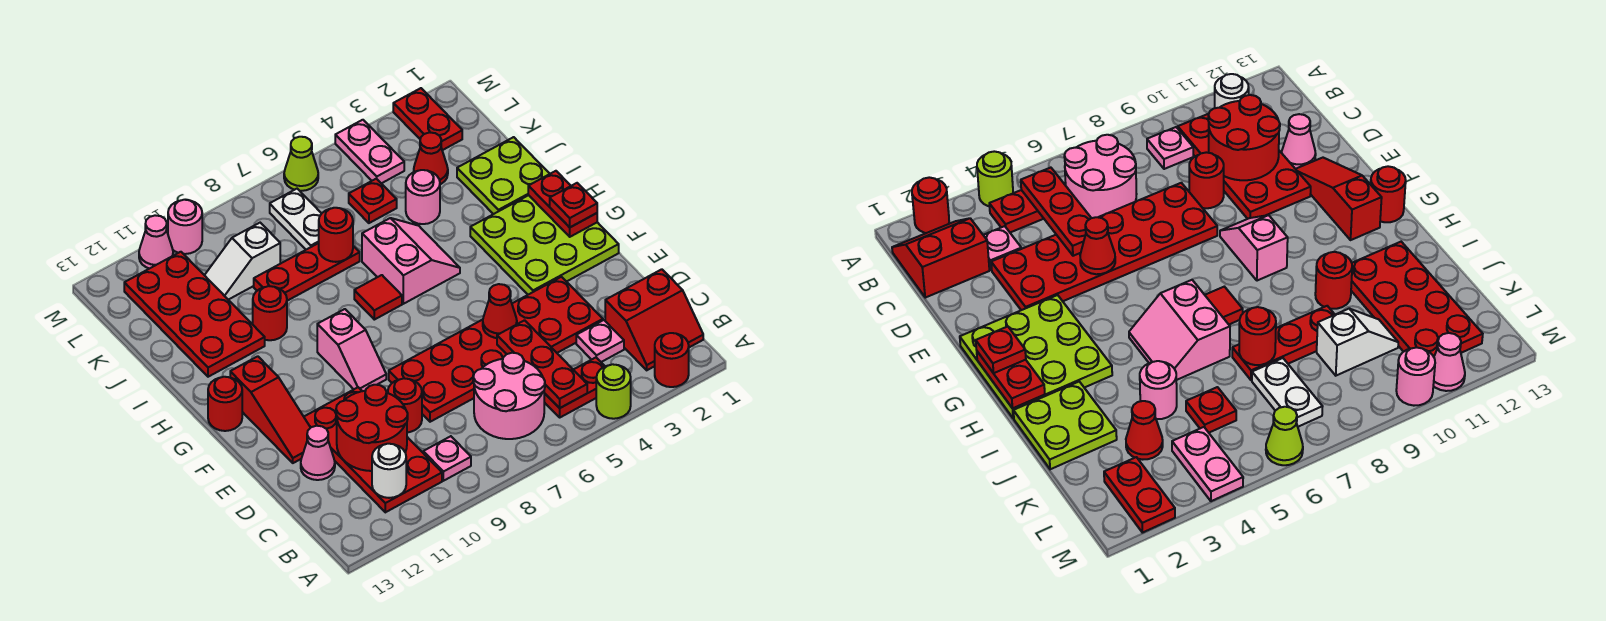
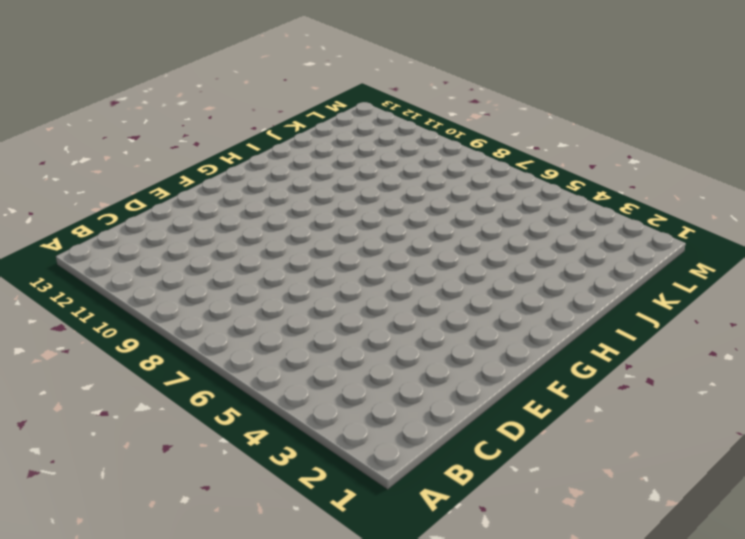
none -> red 1x1 round brick [655,333,689,387]
none -> lime 1x1 round brick [596,364,631,419]
none -> red 2x2 slope [605,269,703,370]
none -> red 1x2 plate [544,358,605,417]

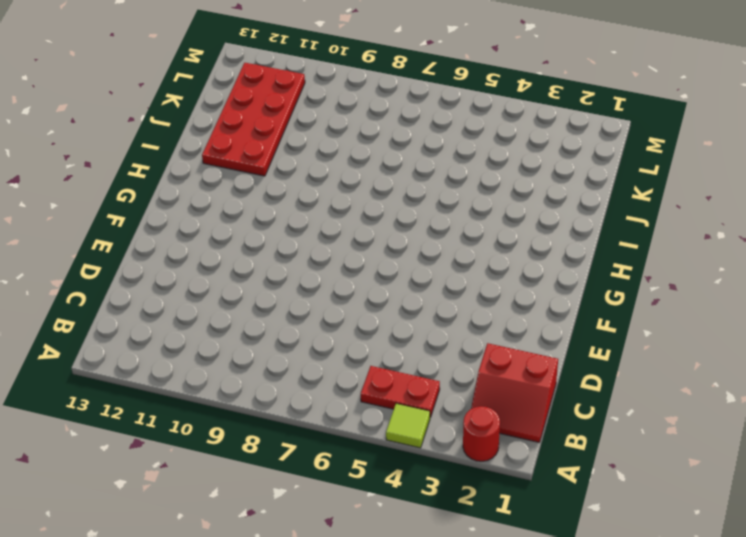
lime 1x1 tile [386,403,430,448] -> lime 1x1 round brick [596,364,631,419]
none -> pink 2x2 round brick [473,353,545,439]
none -> pink 1x1 plate [423,436,471,481]
none -> red 2x4 plate [304,387,442,512]
none -> pink 1x1 plate [576,320,624,362]

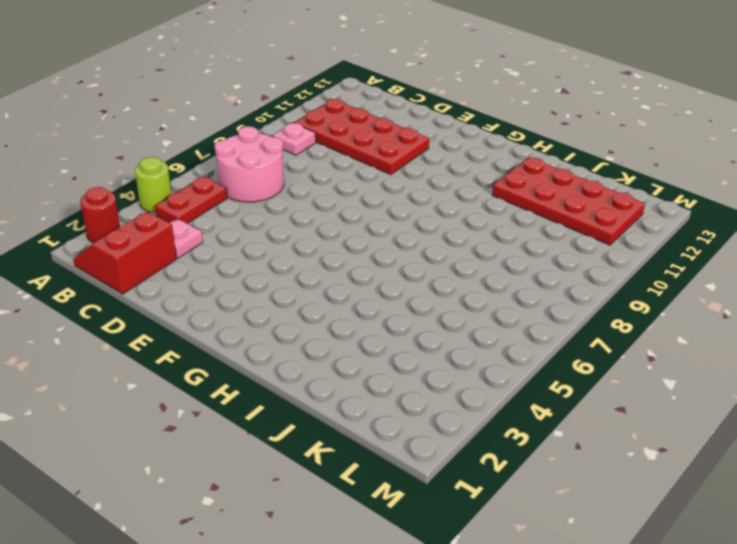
none -> red 2x6 plate [389,277,603,422]
none -> red 1x1 round brick [388,378,422,432]
none -> pink 1x1 cone [301,426,335,480]
none -> red 1x3 slope [230,356,311,463]

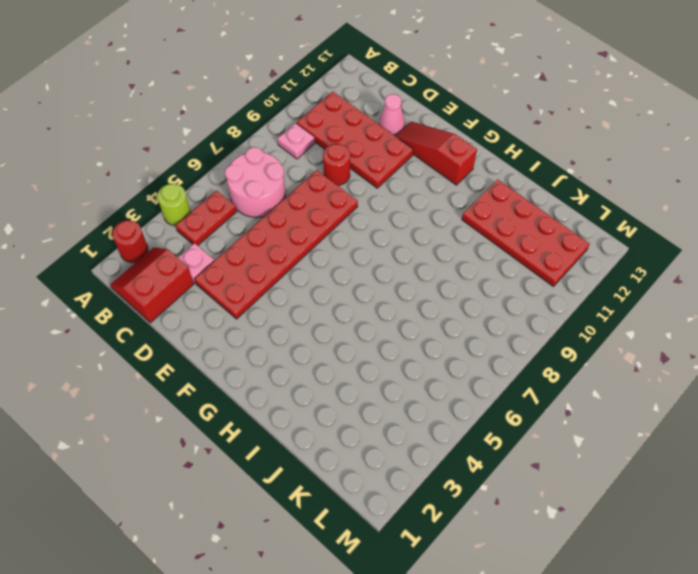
none -> lime 3x3 plate [470,195,619,295]
none -> pink 1x2 slope [317,309,386,391]
none -> red 1x1 round brick [208,377,242,431]
none -> pink 2x2 slope [362,218,460,304]

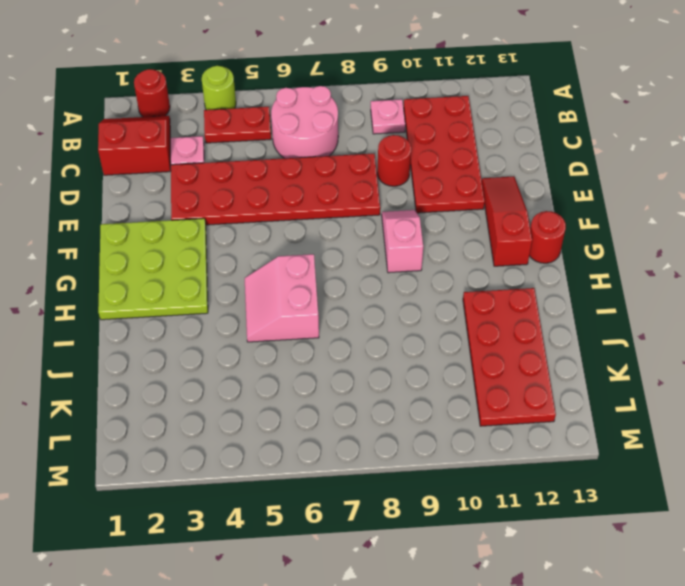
none -> pink 1x1 cone [301,426,335,480]
none -> red 1x1 tile [354,275,402,320]
none -> lime 2x2 plate [457,137,549,214]
none -> red 1x1 round brick [253,286,287,340]

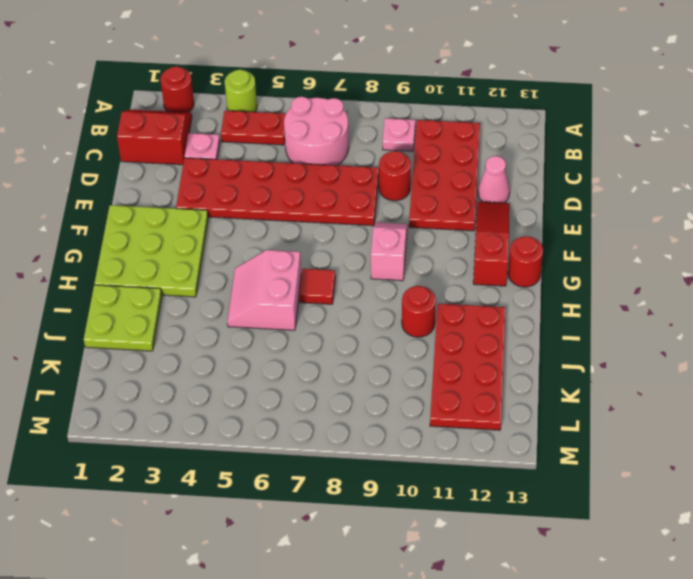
none -> pink 1x1 round brick [406,170,440,224]
none -> red 1x3 plate [254,243,360,301]
none -> red 1x1 cone [414,132,448,184]
none -> red 1x1 plate [349,179,397,223]

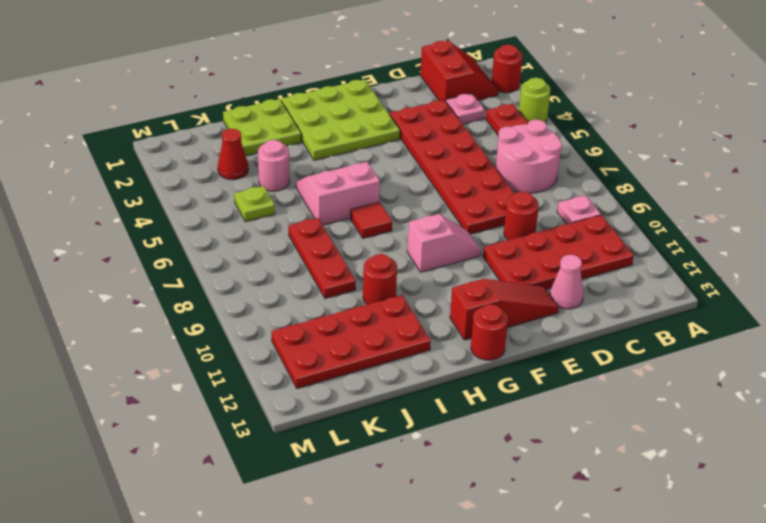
lime 1x1 plate [234,186,275,222] -> red 1x1 plate [349,179,397,223]
none -> white 1x2 plate [270,189,322,250]
none -> white 1x2 slope [205,223,280,300]
none -> red 1x2 plate [393,88,462,150]
none -> pink 1x2 plate [335,120,404,183]

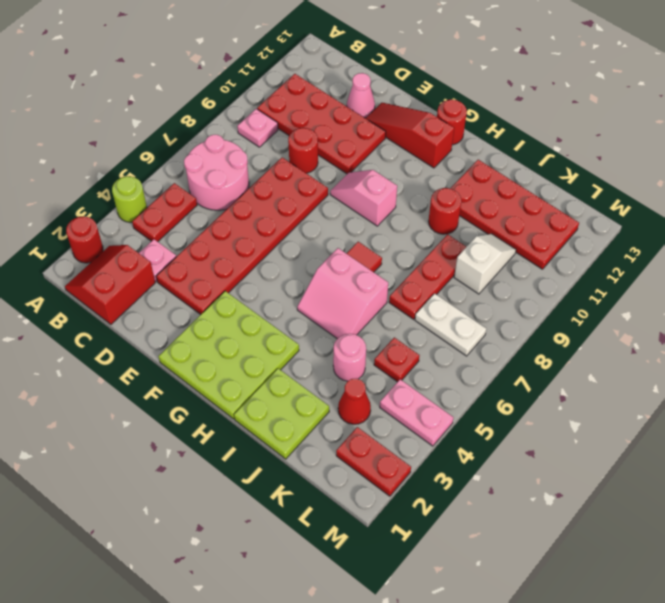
none -> lime 1x1 cone [284,137,318,191]
none -> pink 1x1 round brick [168,200,202,254]
none -> pink 1x1 cone [139,215,173,269]
none -> red 1x3 plate [497,320,587,408]

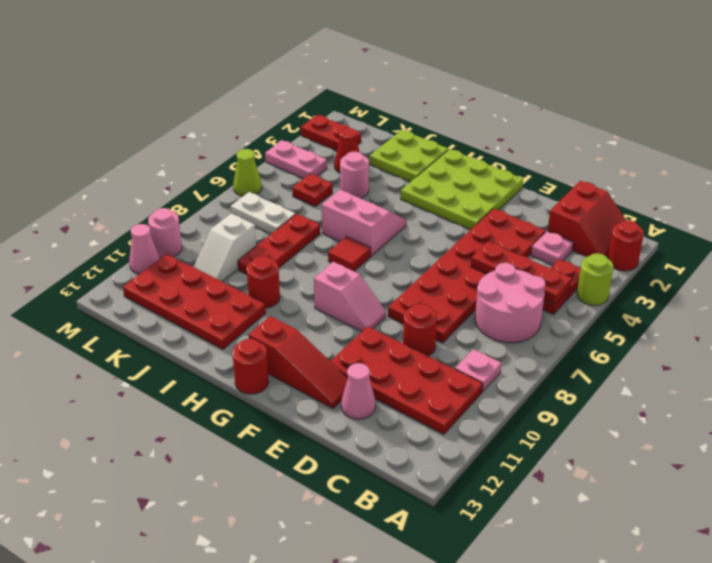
none -> white 1x1 round brick [372,444,406,498]
none -> red 2x2 round brick [336,385,408,471]
none -> red 1x1 cone [483,284,517,338]
none -> red 1x2 plate [528,171,597,237]

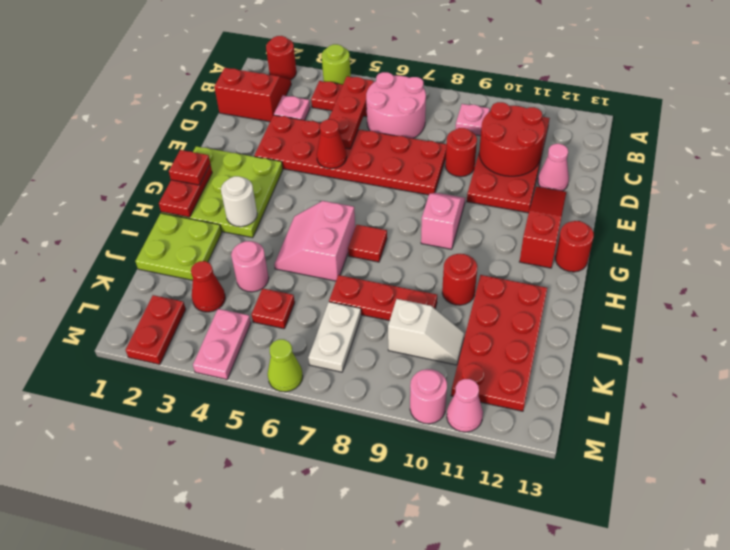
white 1x1 round brick [221,176,257,227] -> white 1x1 round brick moved to [372,444,406,498]
none -> red 1x1 round brick [319,208,353,262]

